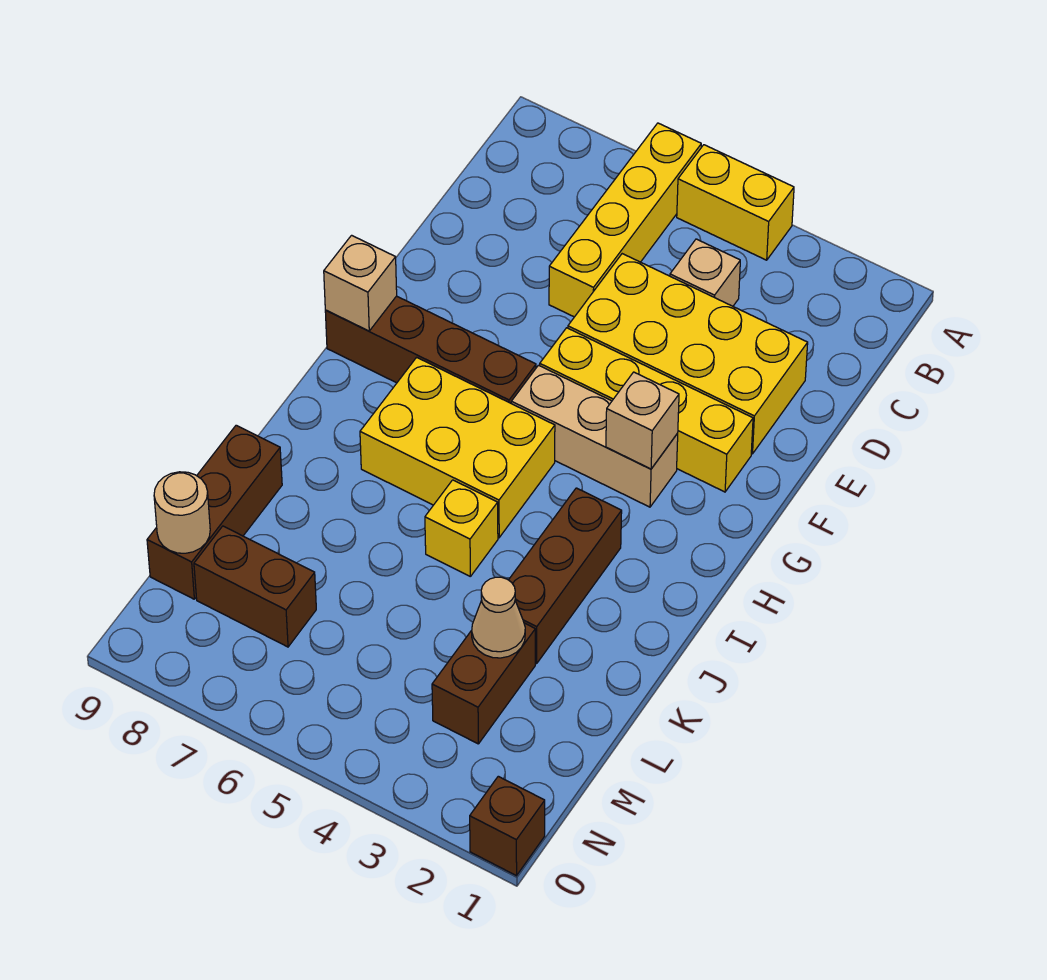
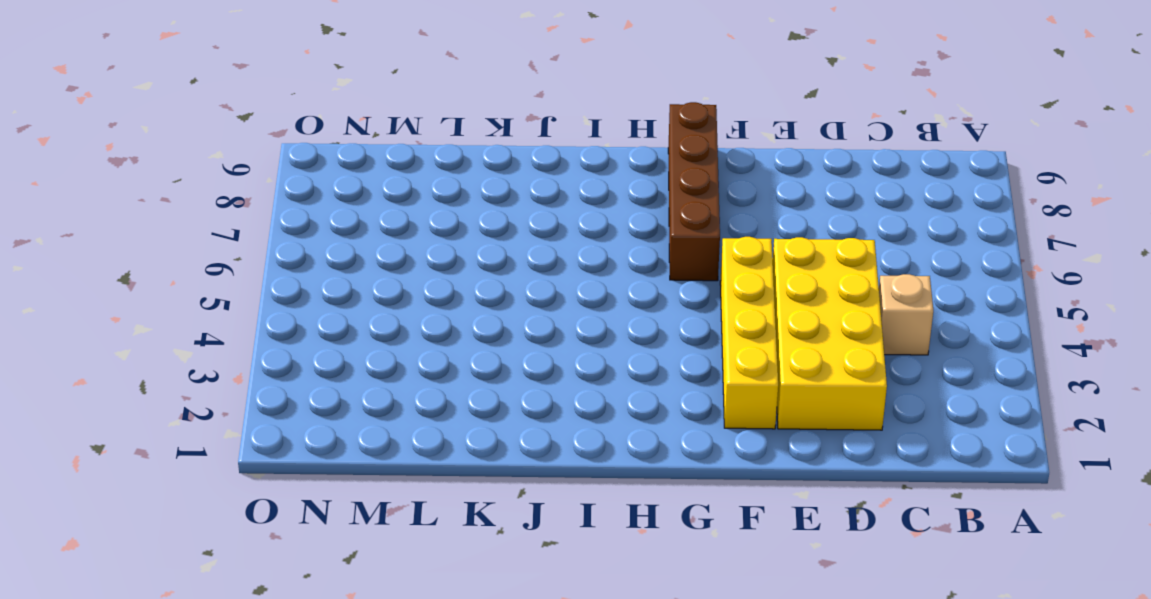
none -> yellow 1x2 brick [677,145,794,260]
none -> yellow 1x4 brick [549,123,701,317]
none -> tan 1x3 brick [511,365,678,507]

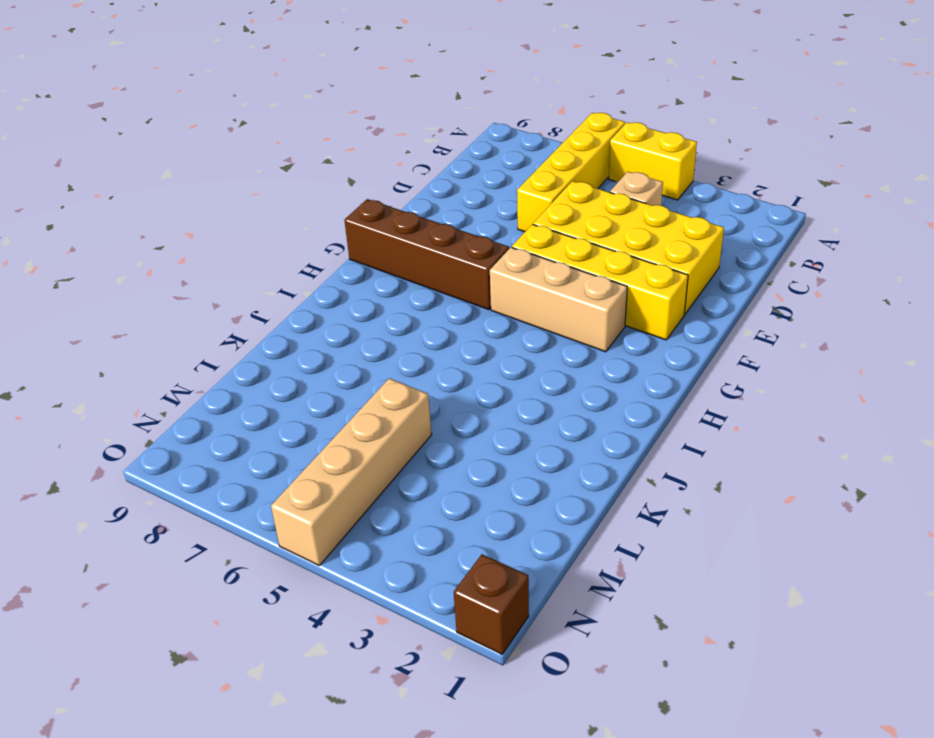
tan 1x4 brick [271,378,432,566] -> none
none -> yellow 2x3 brick [360,357,555,538]
none -> brown 1x3 brick [509,488,622,664]
none -> yellow 1x1 brick [425,480,498,577]

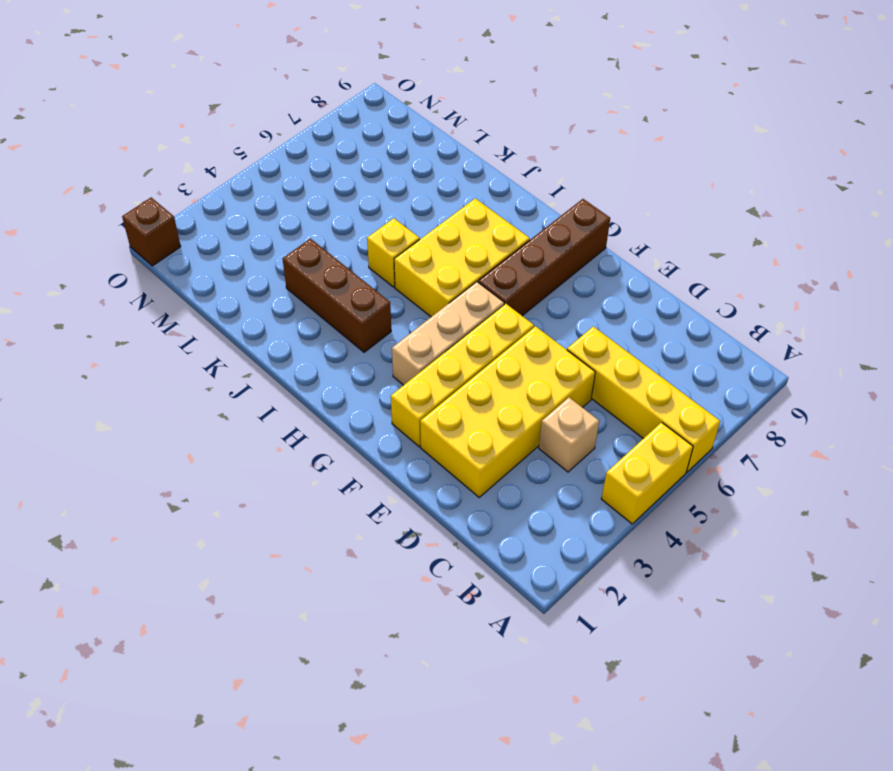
none -> brown 1x3 brick [147,425,282,599]
none -> brown 1x2 brick [432,623,535,744]
none -> brown 1x2 brick [194,526,316,647]

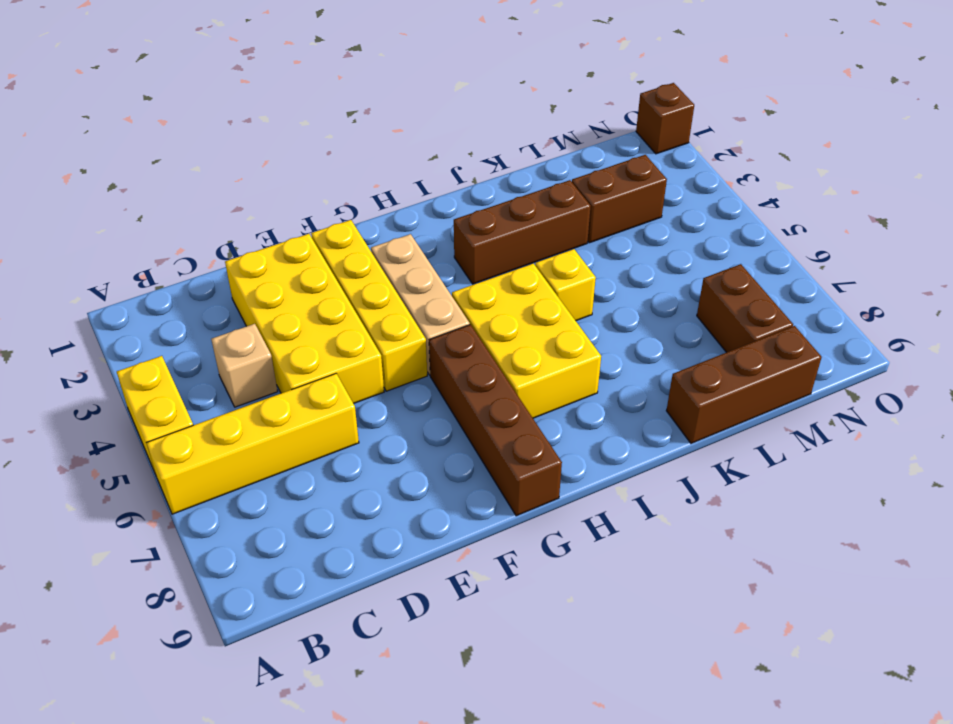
none -> tan 1x1 brick [606,372,679,469]
none -> tan 1x1 brick [324,235,397,331]
none -> tan 1x1 cone [472,577,525,658]

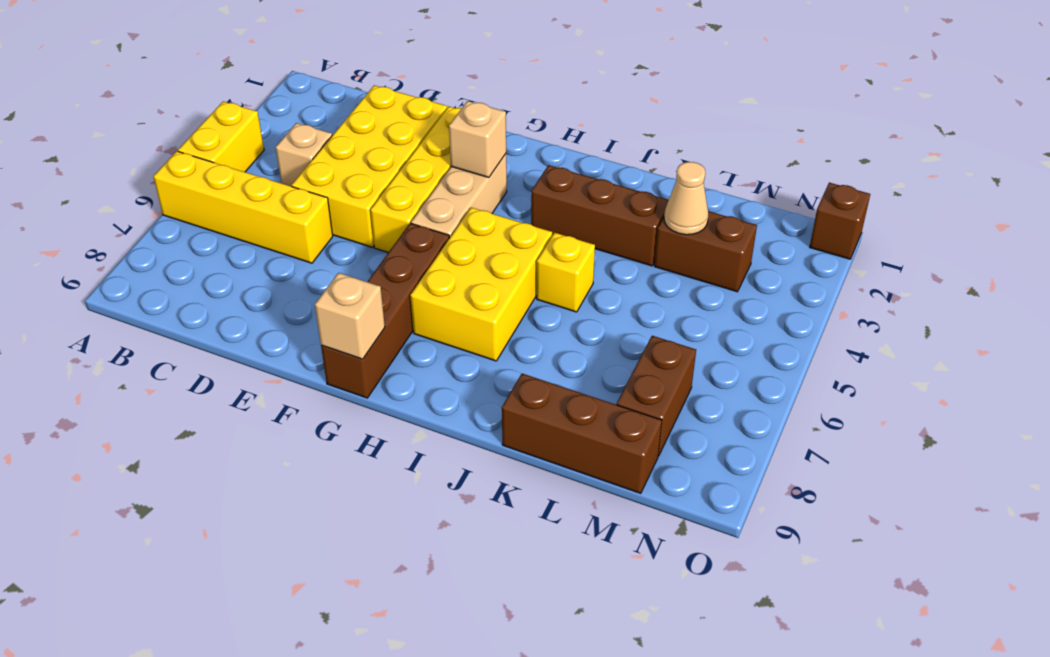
none -> tan 1x1 round brick [154,472,210,553]

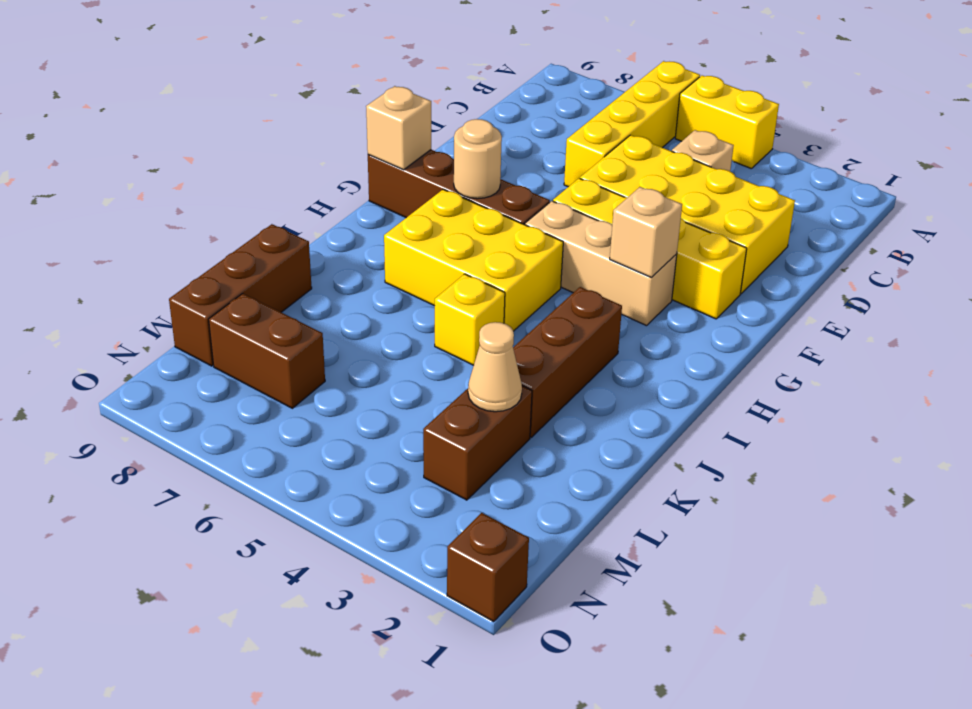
tan 1x1 round brick [454,119,502,199] -> tan 1x1 round brick moved to [154,472,210,553]

